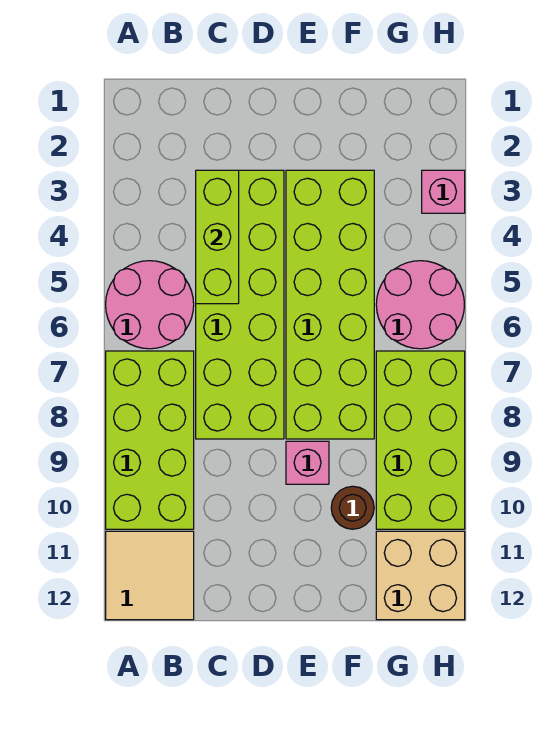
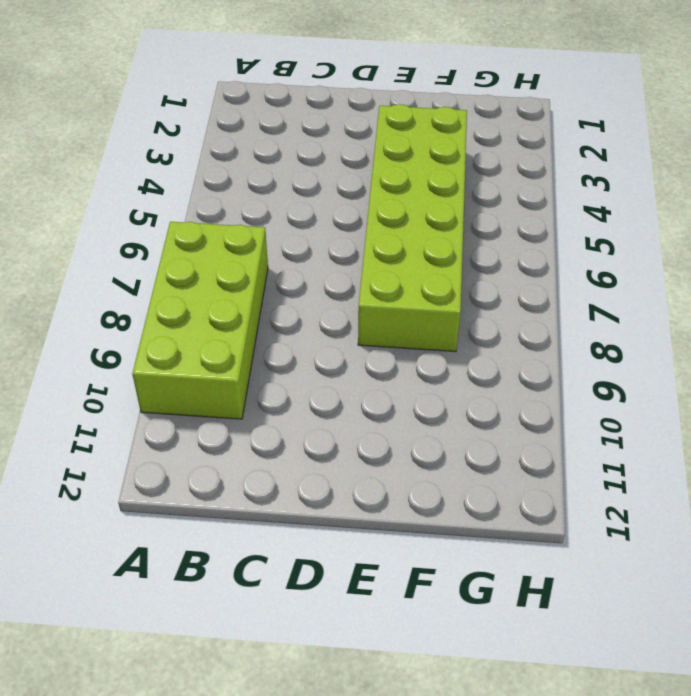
none -> pink 2x2 round brick [106,261,194,349]
none -> tan 2x2 tile [106,531,194,620]
none -> lime 2x6 brick [196,170,284,439]

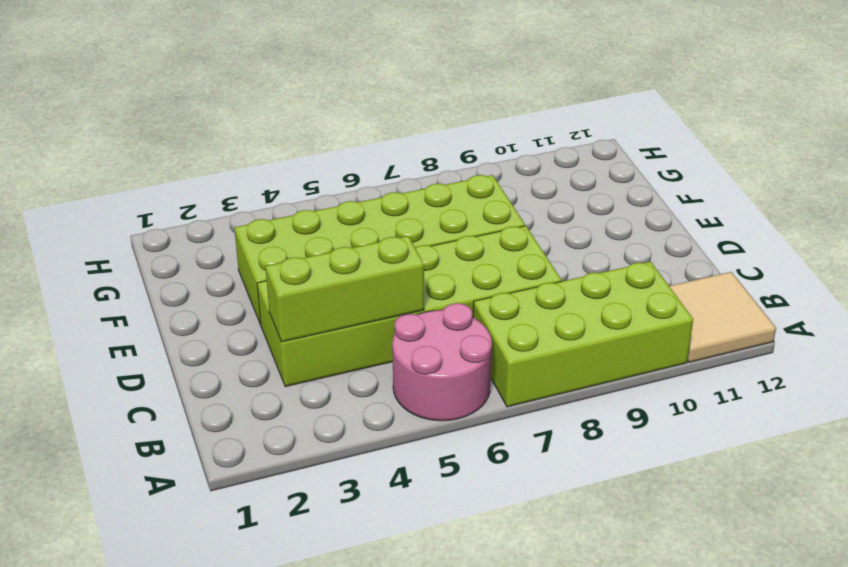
none -> pink 1x1 brick [286,441,329,484]
none -> brown 1x1 round brick [331,486,374,529]
none -> pink 2x2 round brick [376,261,464,349]

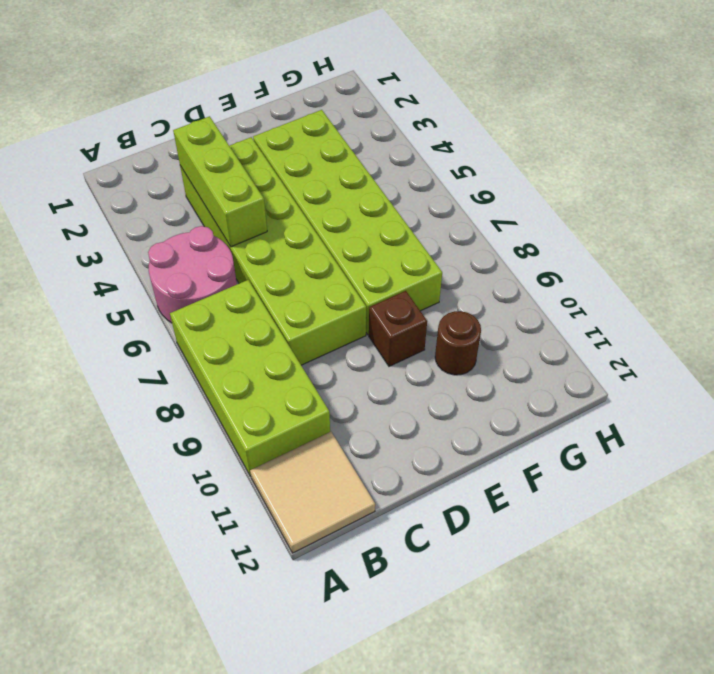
brown 1x1 brick [369,291,427,366] -> pink 1x1 brick [286,441,329,484]
none -> pink 2x2 round brick [376,261,464,349]
none -> lime 2x4 brick [376,351,465,529]
none -> tan 2x2 brick [376,531,465,620]

